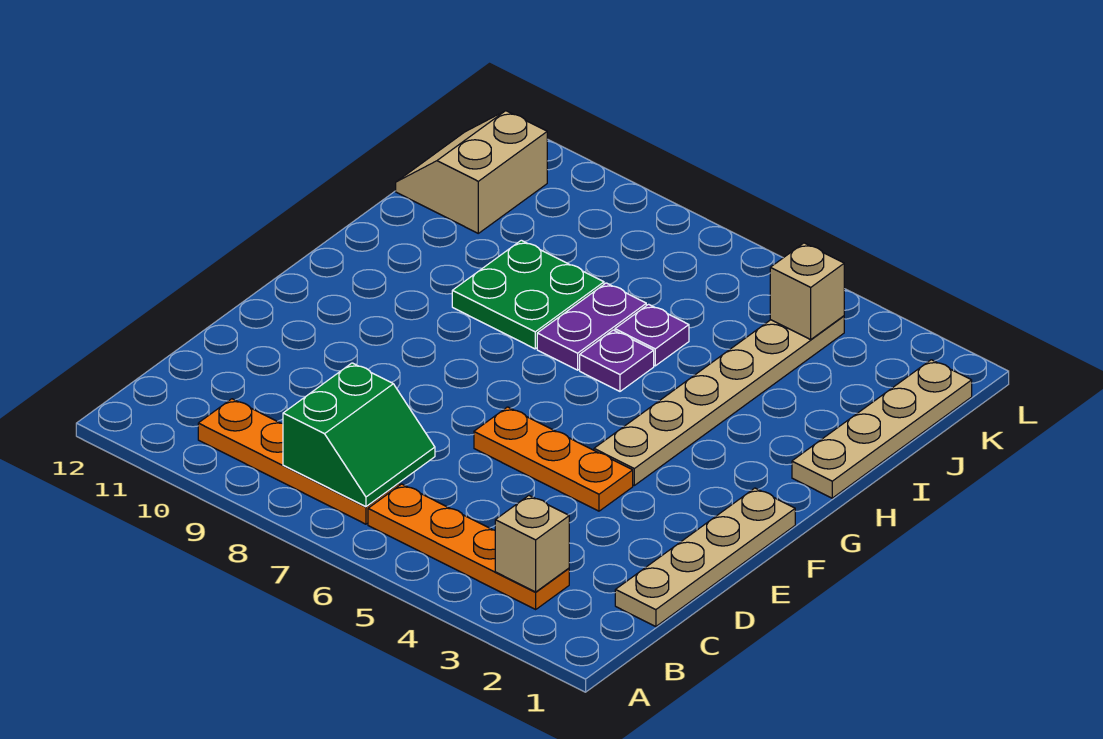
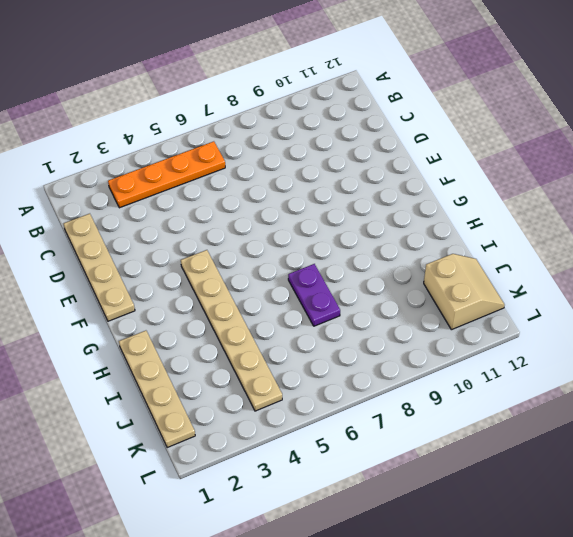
none -> orange 1x4 plate [198,399,400,524]
none -> orange 1x3 plate [474,407,633,511]
none -> purple 1x1 plate [580,330,654,391]

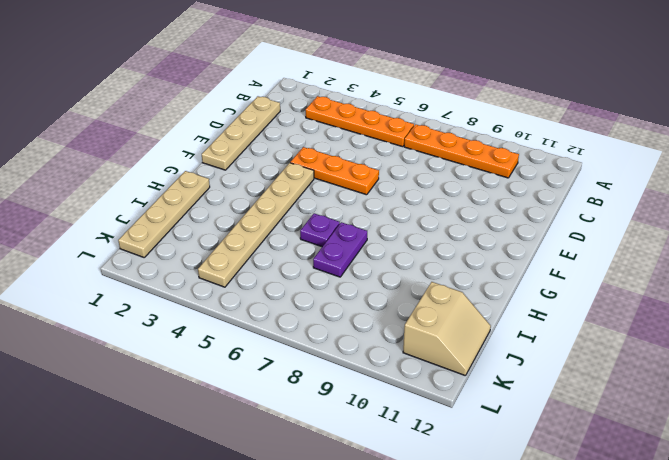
none -> green 2x2 plate [452,240,604,349]
none -> purple 1x1 plate [615,304,689,366]
none -> tan 1x1 brick [495,496,569,592]

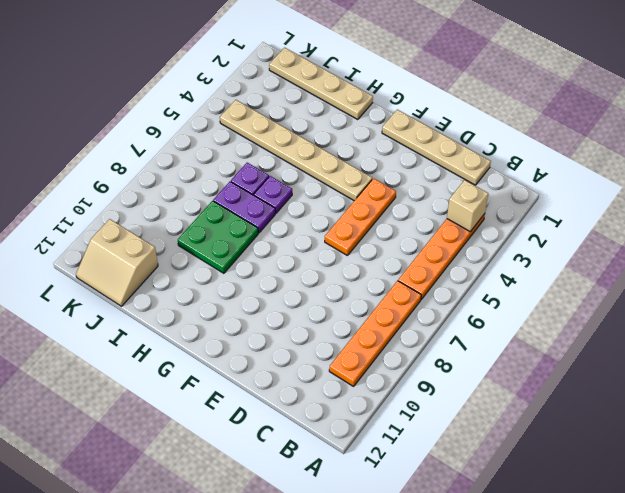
none -> green 2x2 slope [283,363,435,507]
none -> tan 1x1 brick [770,243,844,340]

